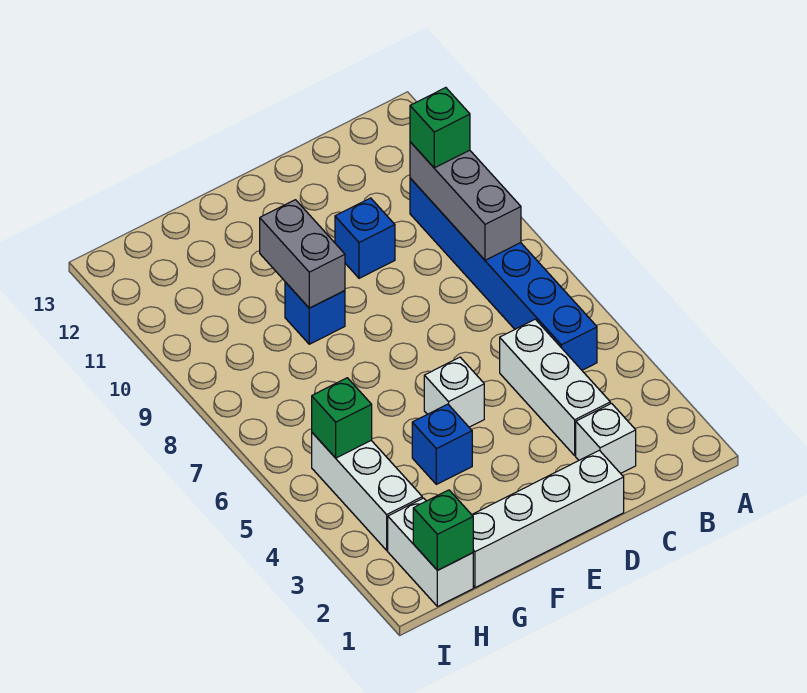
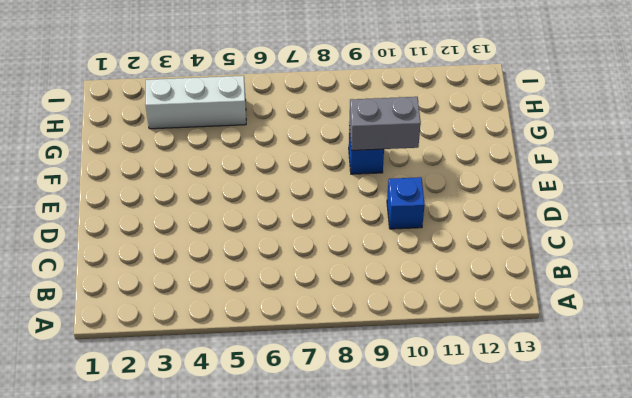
none -> blue 1x6 brick [410,178,597,370]
none -> white 1x1 brick [576,403,636,473]
none -> white 1x3 brick [500,319,610,455]

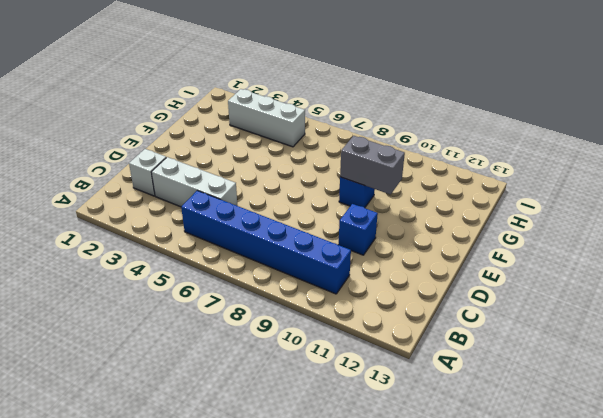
none -> white 1x4 brick [472,450,624,588]
none -> white 1x1 brick [424,357,484,427]
none -> blue 1x1 brick [412,404,472,484]

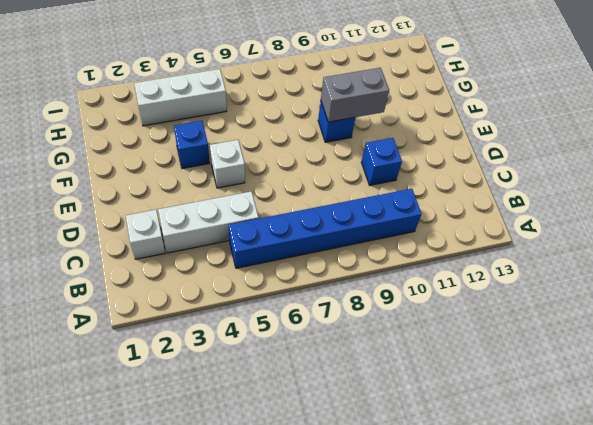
none -> white 1x4 brick [472,450,624,588]
none -> white 1x2 brick [388,498,473,607]
none -> grey 1x3 brick [410,142,521,260]

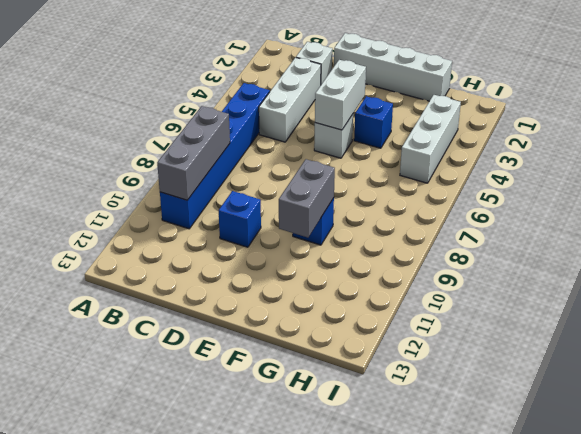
white 1x2 brick [315,60,366,130] -> white 1x2 brick moved to [388,498,473,607]
none -> green 1x1 brick [413,490,473,570]
none -> green 1x1 brick [312,378,372,458]
none -> green 1x1 brick [410,88,470,168]

